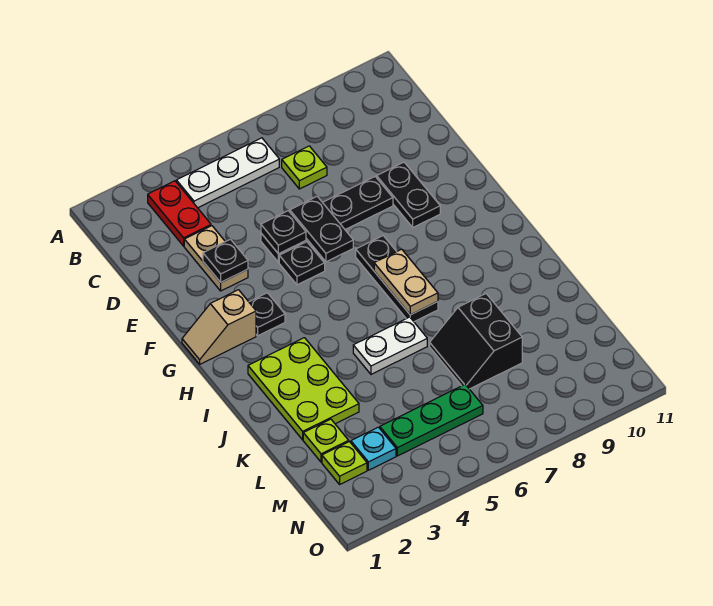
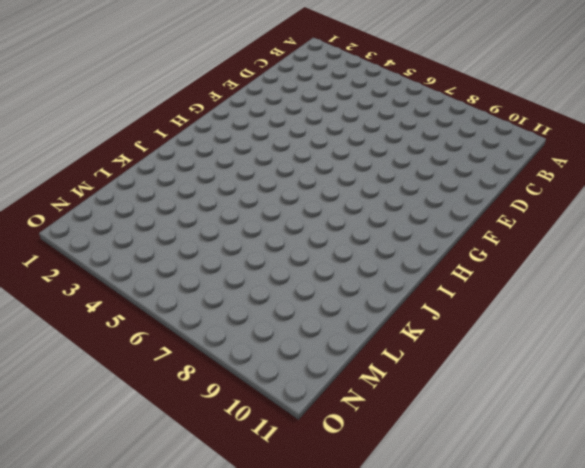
none -> red 1x2 plate [148,181,211,246]
none -> white 1x3 plate [176,138,279,208]
none -> lime 1x1 plate [282,146,327,189]

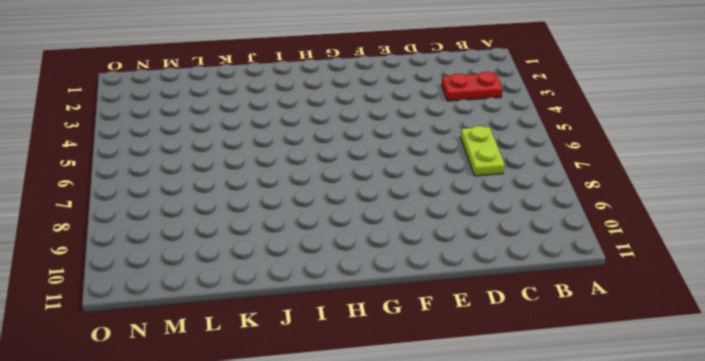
lime 1x2 plate [461,126,505,176] -> lime 1x1 plate [282,146,327,189]
none -> white 1x3 plate [176,138,279,208]
none -> tan 1x2 plate [184,226,248,291]
none -> black 1x4 plate [261,177,393,262]

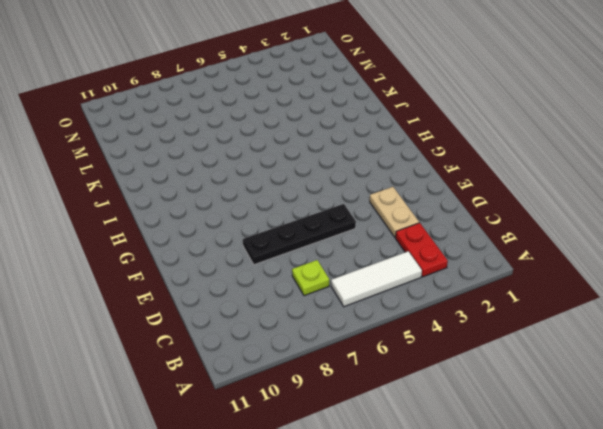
white 1x3 tile [331,251,422,307] -> white 1x3 plate [176,138,279,208]
none -> black 1x2 plate [377,162,440,227]
none -> black 1x1 plate [279,242,325,285]
none -> tan 1x2 slope [182,290,256,364]

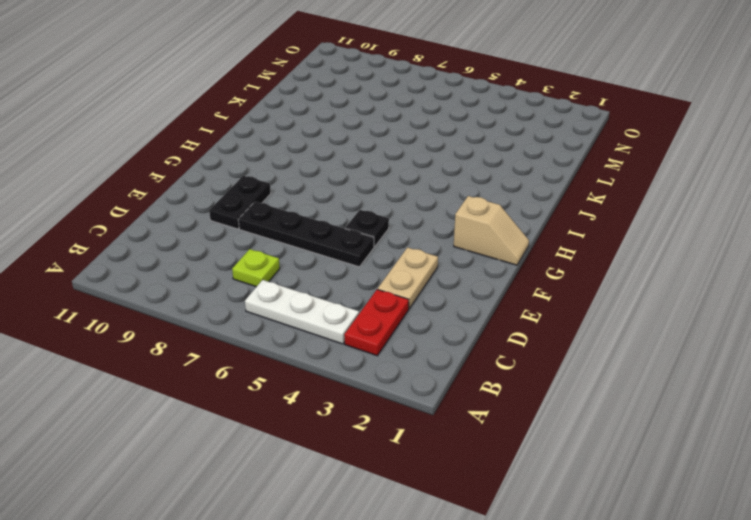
none -> black 1x1 plate [249,293,285,336]
none -> black 1x3 plate [356,236,438,322]
none -> lime 2x3 plate [248,338,359,440]

